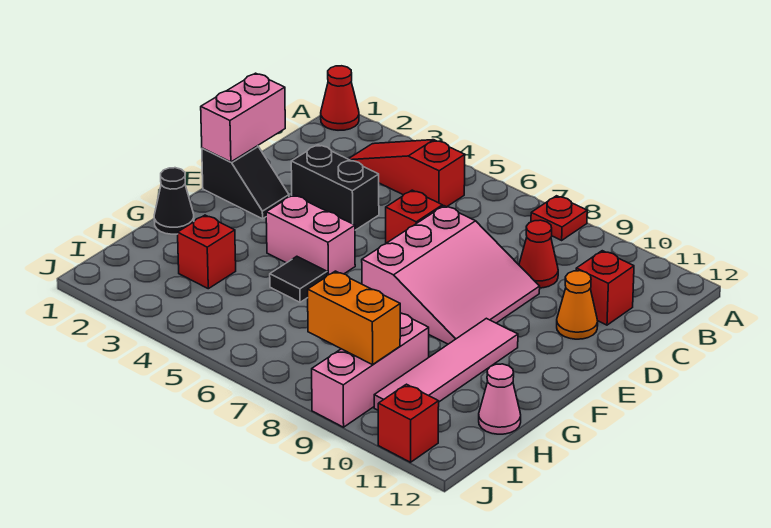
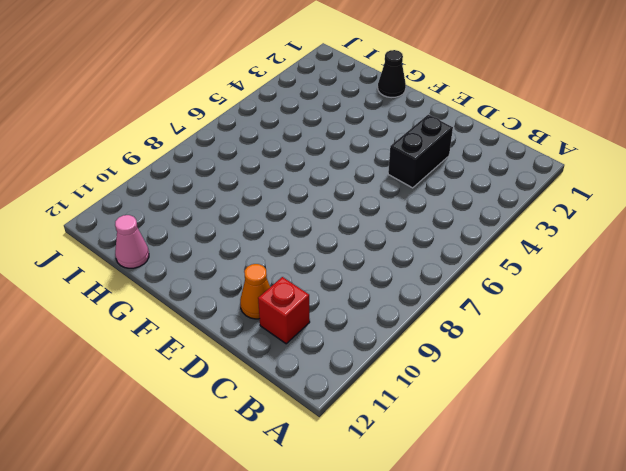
none -> red 1x1 cone [321,66,359,130]
none -> red 1x1 plate [531,196,587,240]
none -> red 1x3 slope [349,140,465,207]

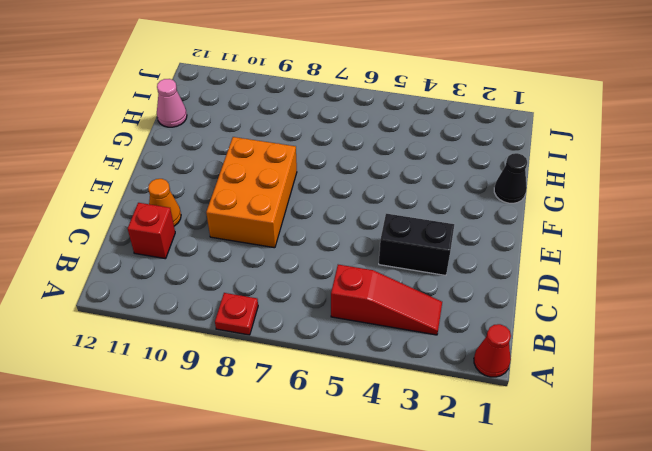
orange 2x3 brick [206,137,297,248] -> pink 3x3 slope [362,206,540,344]
none -> red 1x1 cone [519,220,558,288]
none -> red 1x1 brick [386,190,443,243]
none -> black 1x2 slope [202,146,289,219]

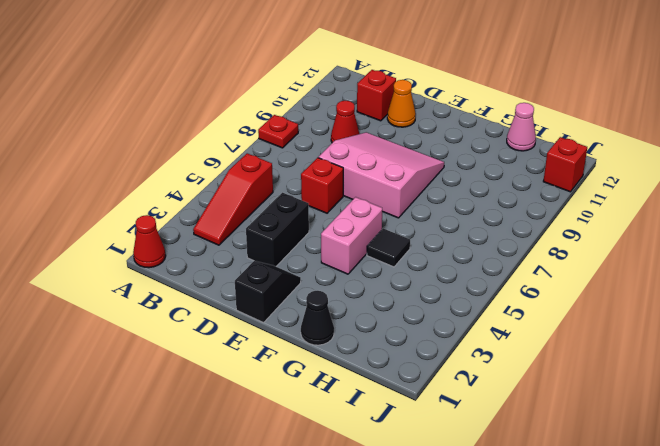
none -> pink 1x4 tile [374,318,518,410]
none -> red 1x1 brick [178,215,236,289]
none -> pink 1x3 brick [312,313,429,427]

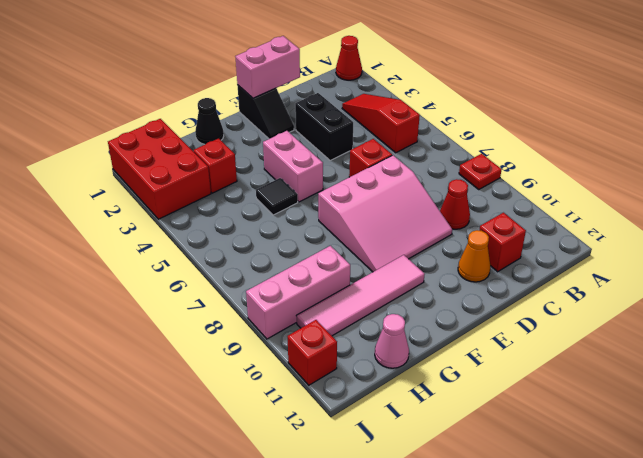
red 2x3 brick [108,119,211,219] -> none
none -> orange 1x2 brick [308,271,400,365]

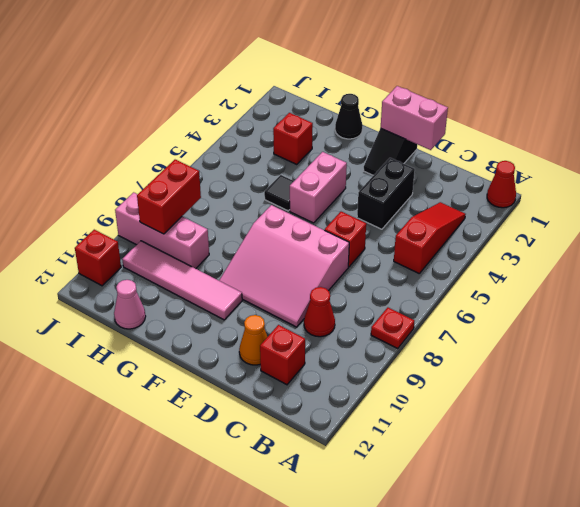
red 1x2 brick [137,160,201,234] -> orange 1x2 brick [308,271,400,365]

